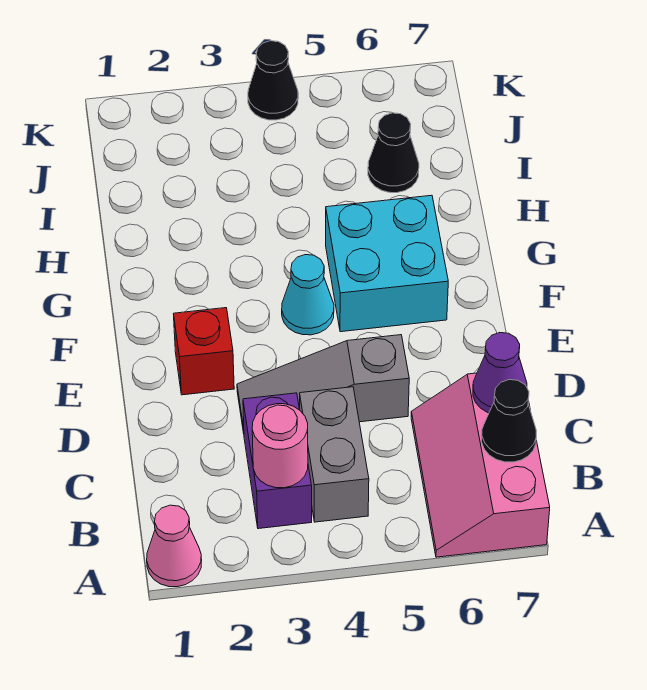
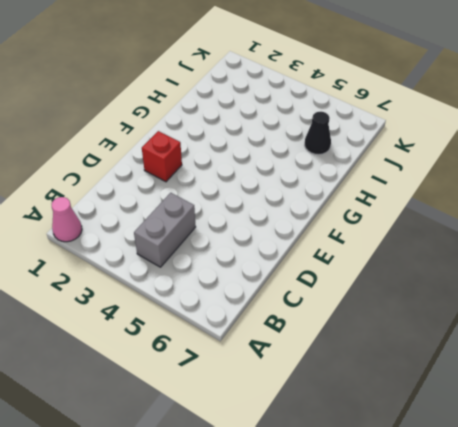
none -> pink 2x3 slope [411,373,550,557]
none -> purple 1x2 brick [243,393,312,529]
none -> grey 1x3 slope [237,335,409,433]

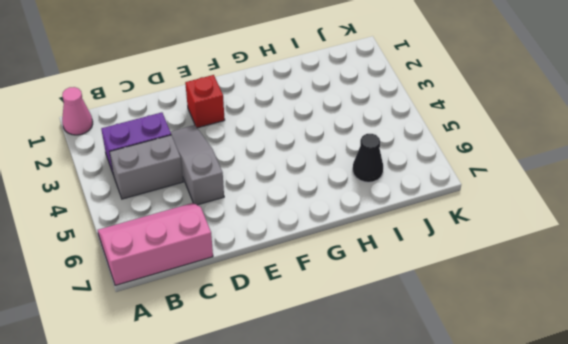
none -> cyan 1x1 cone [282,255,334,335]
none -> cyan 2x2 brick [326,195,448,332]
none -> black 1x1 cone [248,41,298,120]

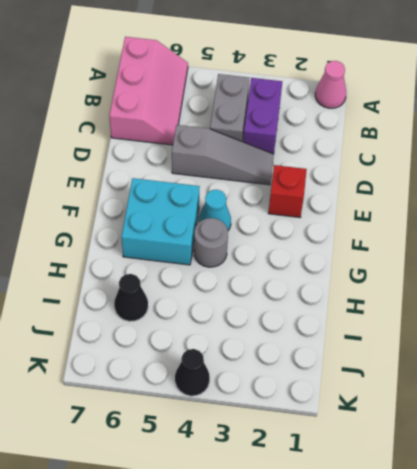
grey 1x1 round brick [194,218,228,267] -> none
none -> pink 1x1 round brick [252,404,308,488]
none -> black 1x1 cone [482,380,536,462]
none -> purple 1x1 cone [473,333,527,413]

